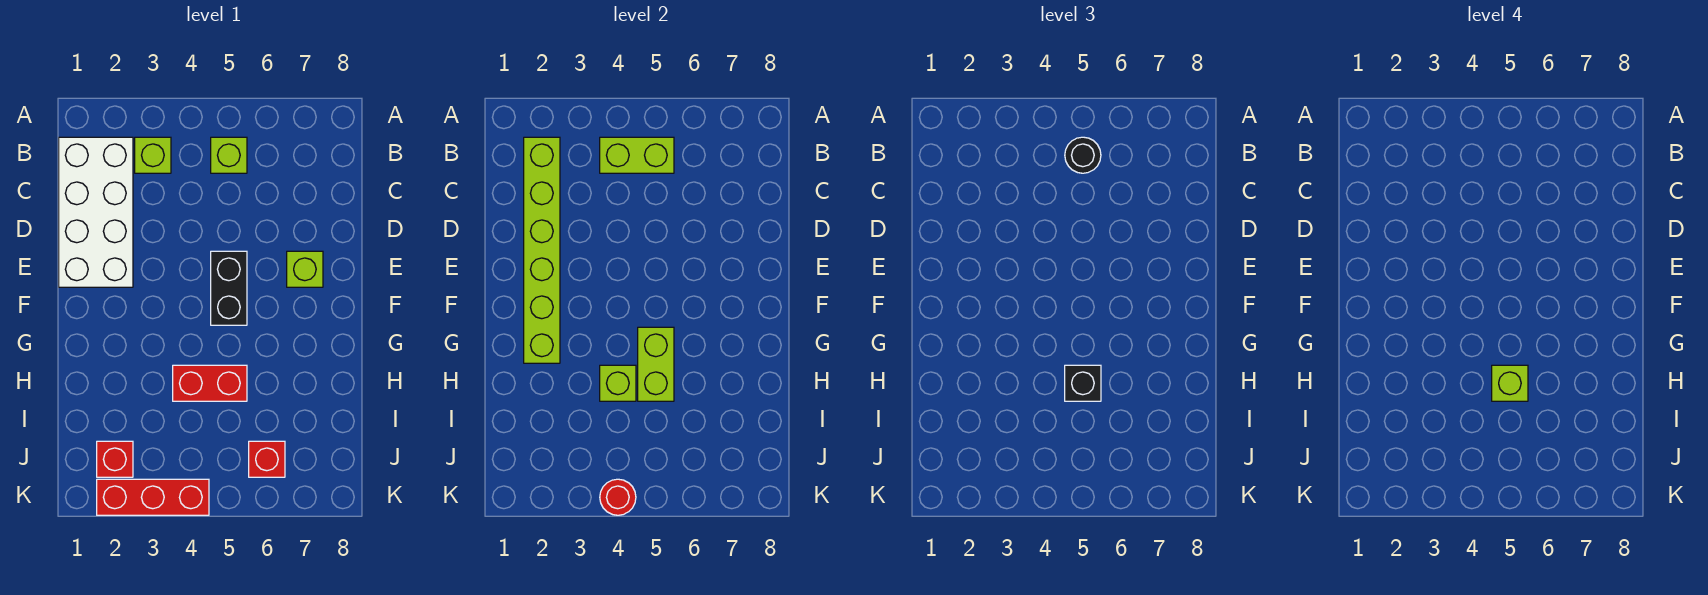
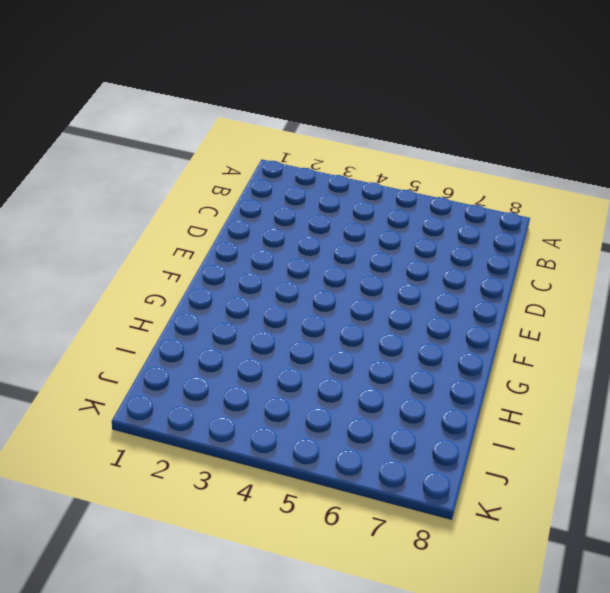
none -> white 2x4 brick [59,137,133,287]
none -> lime 1x1 brick [135,137,171,173]
none -> lime 1x1 brick [211,137,247,173]

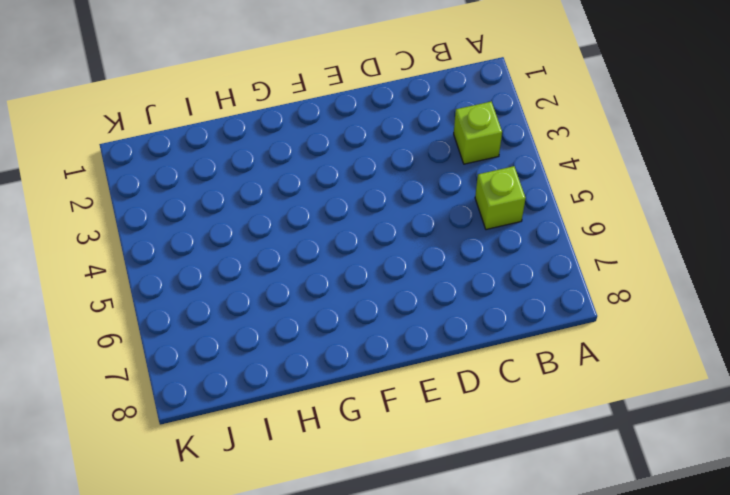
none -> white 2x4 brick [59,137,133,287]
none -> black 1x2 brick [211,251,247,325]
none -> lime 1x1 brick [287,251,323,287]

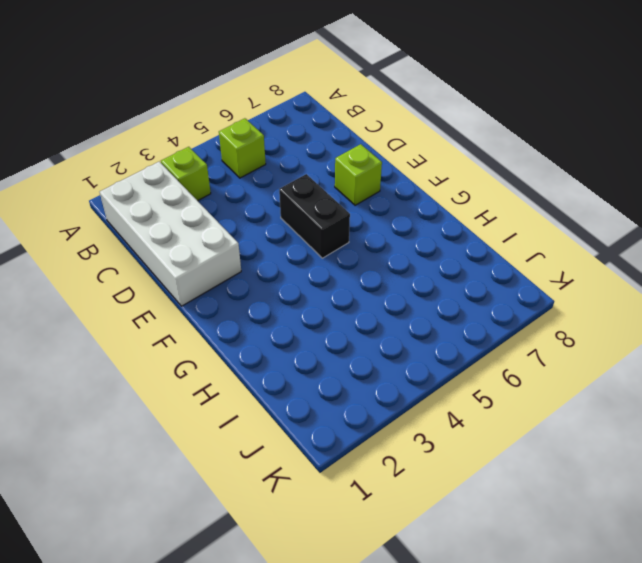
none -> red 1x2 brick [173,365,247,401]
none -> red 1x1 brick [97,441,133,477]
none -> red 1x1 brick [249,441,285,477]

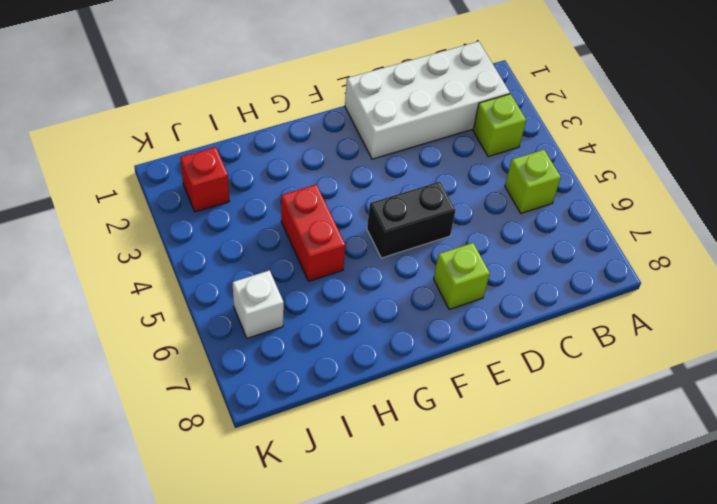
white 1x1 brick [232,270,284,338] -> red 1x1 brick [249,441,285,477]
none -> red 1x3 brick [97,479,209,515]
none -> lime 1x6 brick [524,137,560,363]
none -> lime 1x2 brick [600,137,674,173]

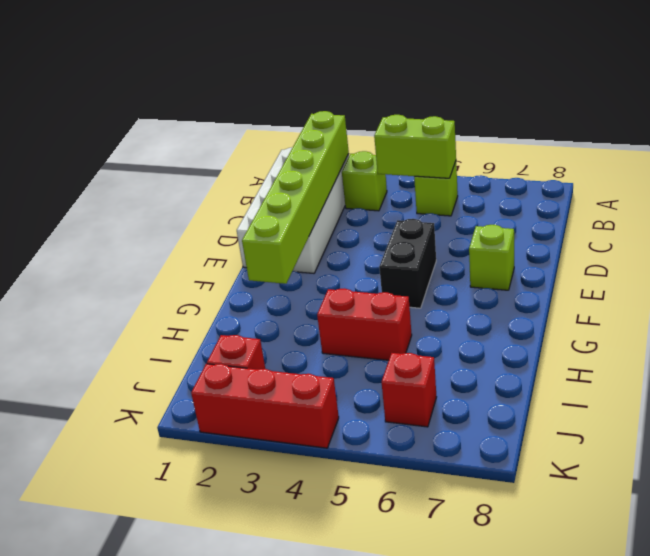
none -> lime 1x2 brick [638,327,674,401]
none -> lime 1x1 brick [600,365,636,401]
none -> red 1x1 round brick [600,479,636,515]

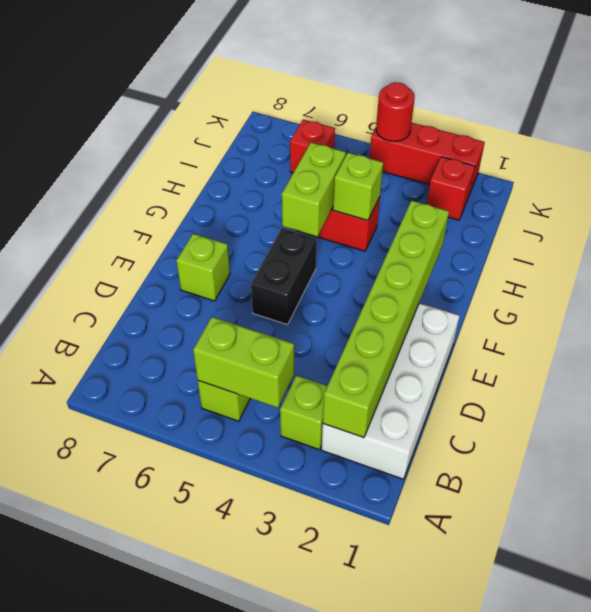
none -> black 1x1 round brick [1065,137,1101,173]
none -> black 1x1 brick [1065,365,1101,401]
none -> lime 1x1 brick [1492,365,1528,401]

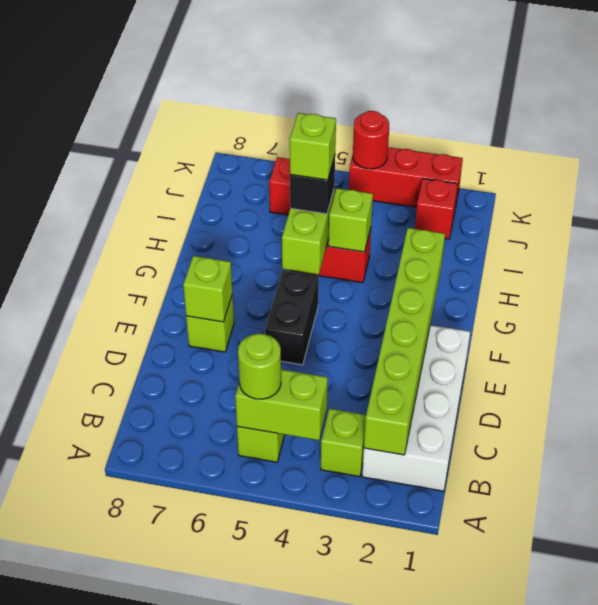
lime 1x1 round brick [238,334,281,399] -> black 1x1 round brick [1065,137,1101,173]
lime 1x1 brick [183,256,232,322] -> none

